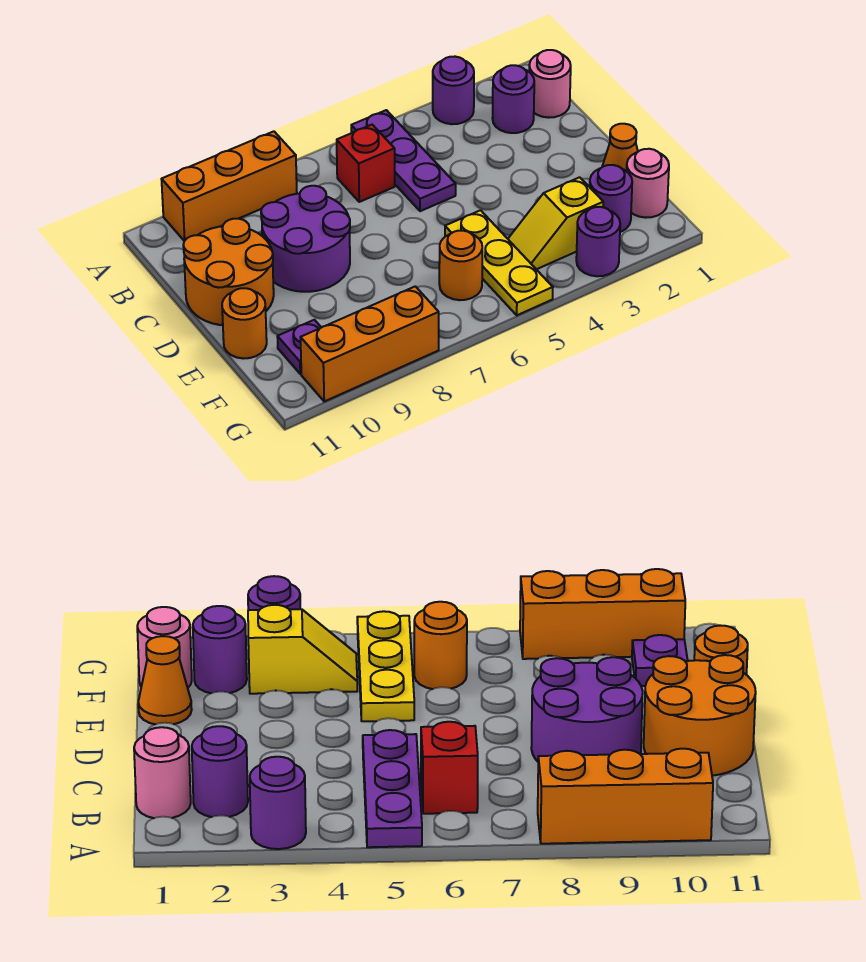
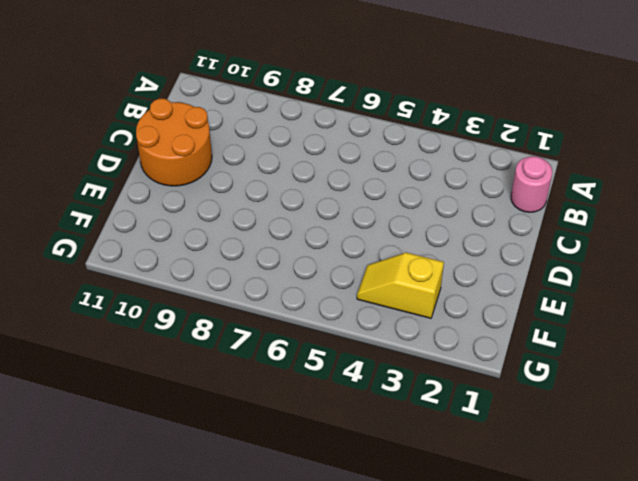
none -> purple 1x1 round brick [433,57,474,124]
none -> purple 1x3 plate [351,110,456,211]
none -> orange 1x3 brick [161,131,297,241]

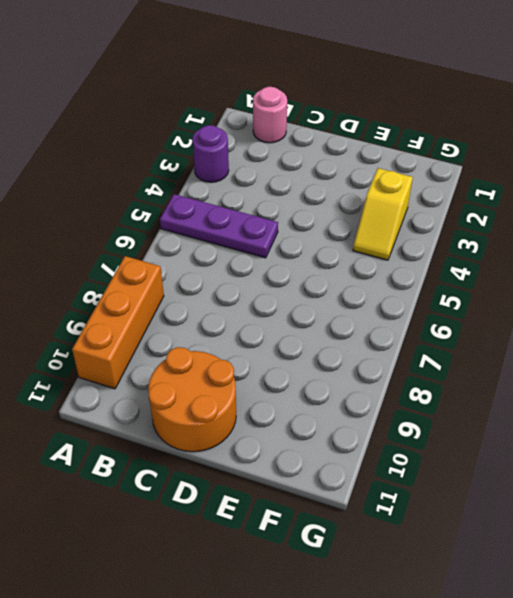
none -> purple 1x1 round brick [492,65,534,133]
none -> red 1x1 brick [337,125,395,202]
none -> purple 2x2 round brick [261,186,350,292]

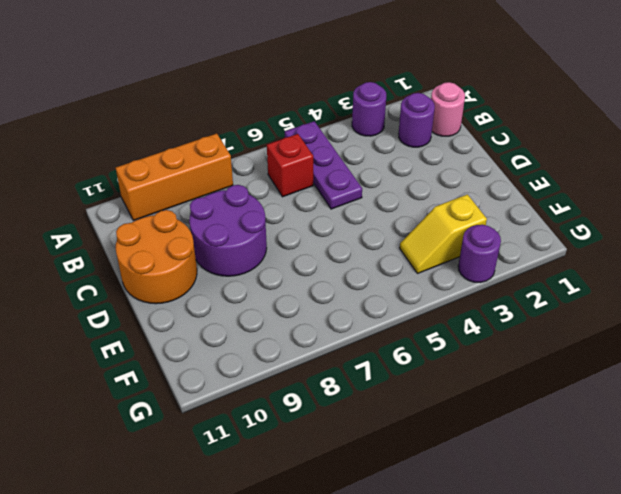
none -> orange 1x1 cone [602,124,638,171]
none -> yellow 1x3 plate [445,210,553,315]
none -> orange 1x1 round brick [222,288,267,359]

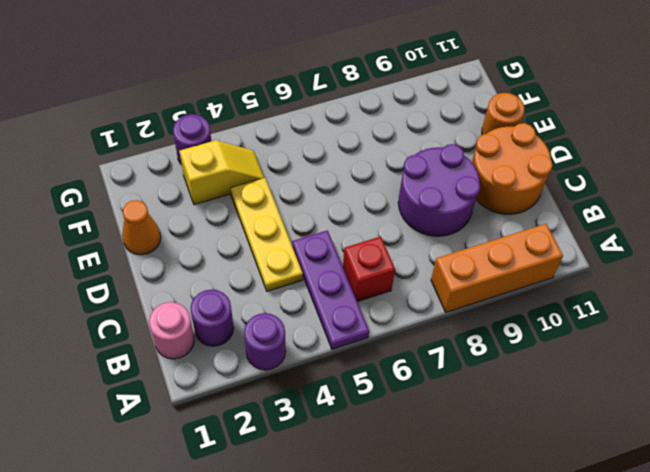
yellow 1x3 plate [230,178,303,291] -> yellow 1x3 plate moved to [445,210,553,315]
none -> pink 1x1 round brick [627,149,669,218]
none -> purple 1x1 round brick [590,165,632,232]
none -> orange 1x1 round brick [439,231,482,300]

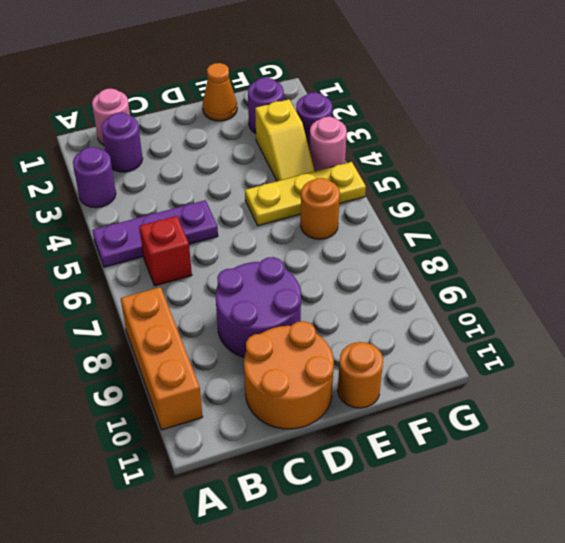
pink 1x1 round brick [309,117,347,171] -> pink 1x1 round brick moved to [627,149,669,218]
none -> purple 1x1 plate [277,320,321,374]
none -> orange 1x3 brick [300,286,439,401]

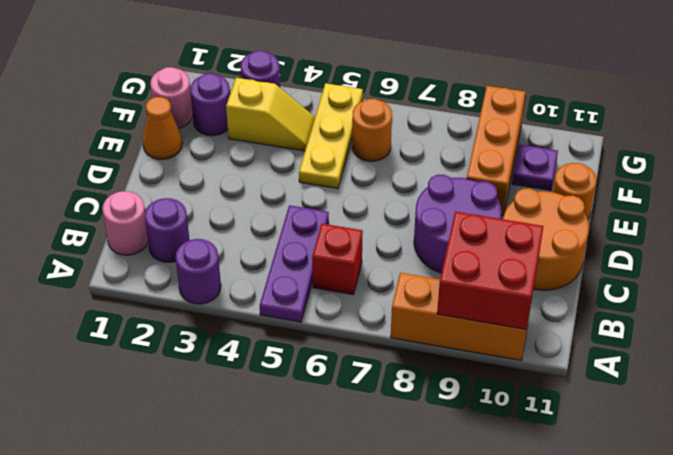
red 2x2 brick [437,212,543,329] -> none
orange 1x3 brick [467,86,525,216] -> orange 1x3 brick turned to [300,286,439,401]

